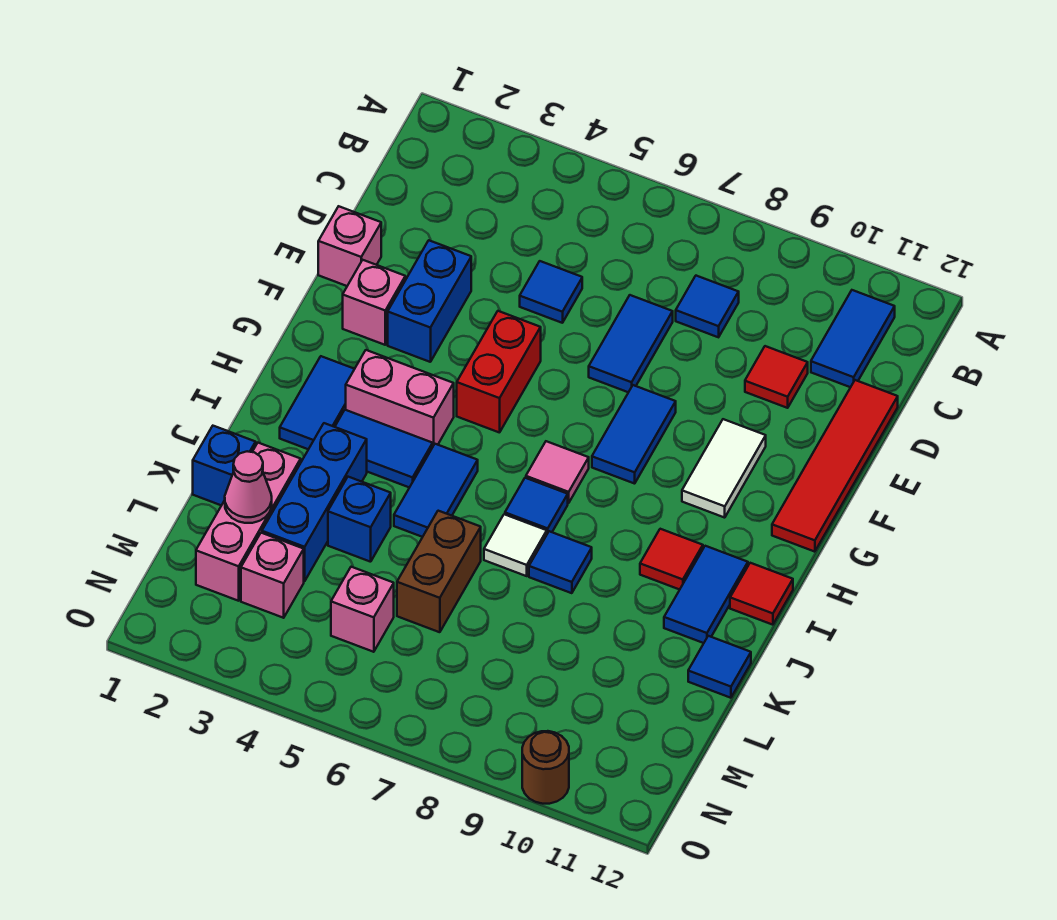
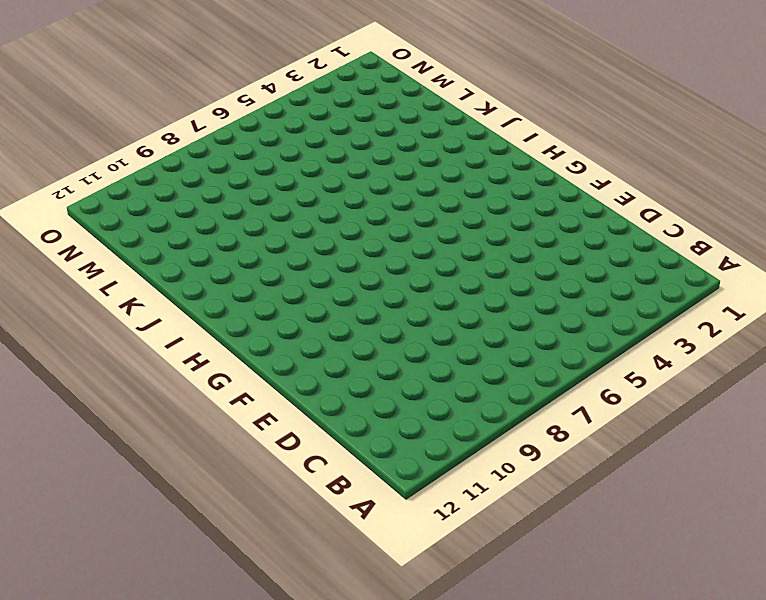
none -> blue 1x2 tile [811,290,895,387]
none -> blue 1x1 tile [676,276,739,337]
none -> blue 1x1 tile [520,261,582,323]
none -> blue 1x2 tile [589,295,673,392]

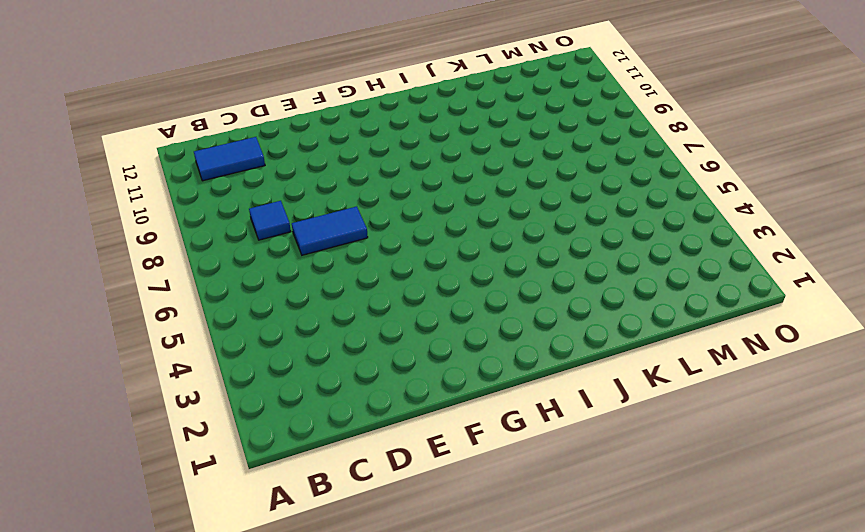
none -> blue 1x1 tile [520,261,582,323]
none -> red 1x1 tile [745,346,808,408]
none -> red 1x4 tile [772,380,898,552]
none -> pink 1x1 brick [318,206,381,286]

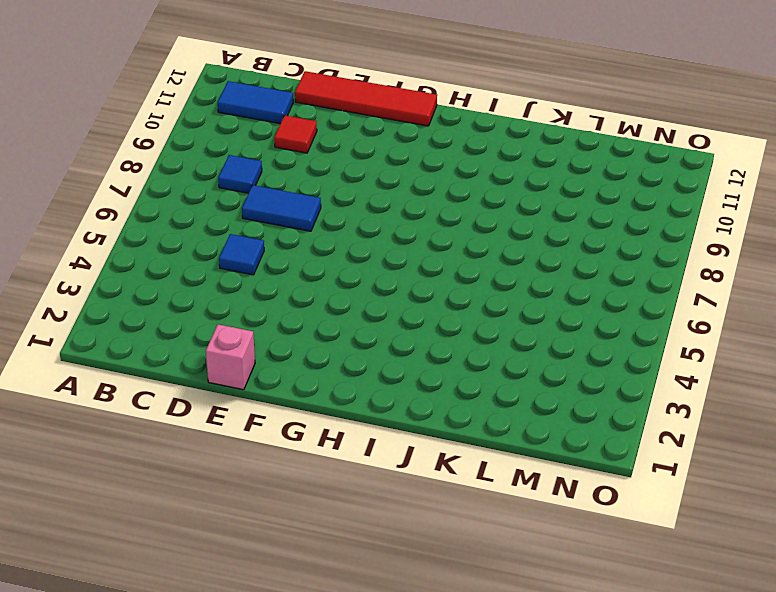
none -> blue 1x2 brick [388,240,471,362]
none -> pink 1x1 brick [343,260,405,345]
none -> red 1x2 brick [457,311,541,433]
none -> blue 1x2 tile [592,385,676,484]

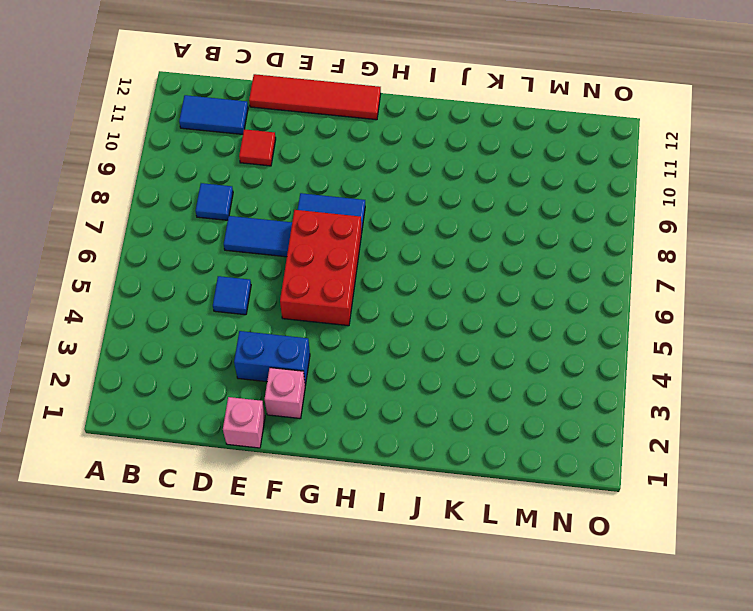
red 2x3 brick [280,210,361,326] -> red 1x2 brick [457,311,541,433]
none -> white 1x2 tile [682,419,766,518]
none -> blue 1x2 tile [280,356,354,449]
none -> pink 1x2 brick [346,350,454,446]
none -> pink 1x1 tile [526,441,589,503]

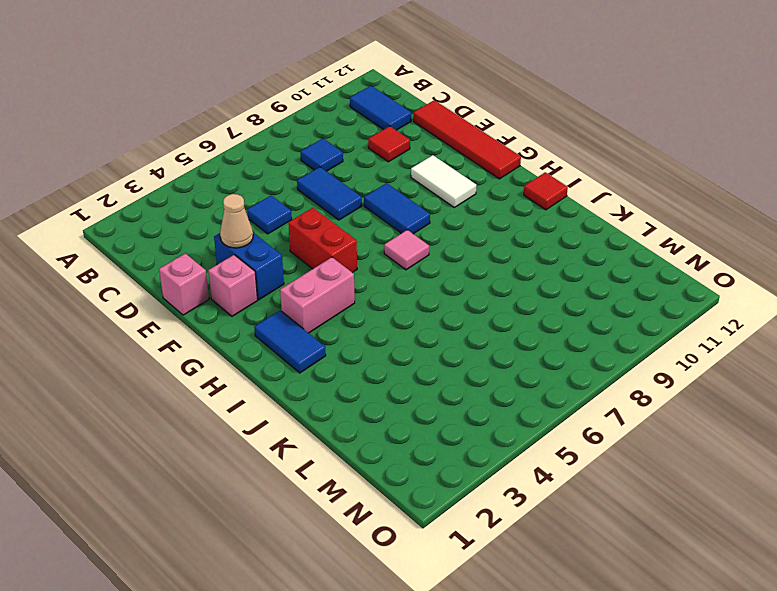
tan 1x1 cone [220,194,253,248] -> none
none -> blue 1x2 tile [335,410,433,487]
none -> blue 1x2 tile [394,444,478,537]
none -> blue 1x1 tile [505,478,568,534]
none -> red 1x1 tile [640,529,703,590]

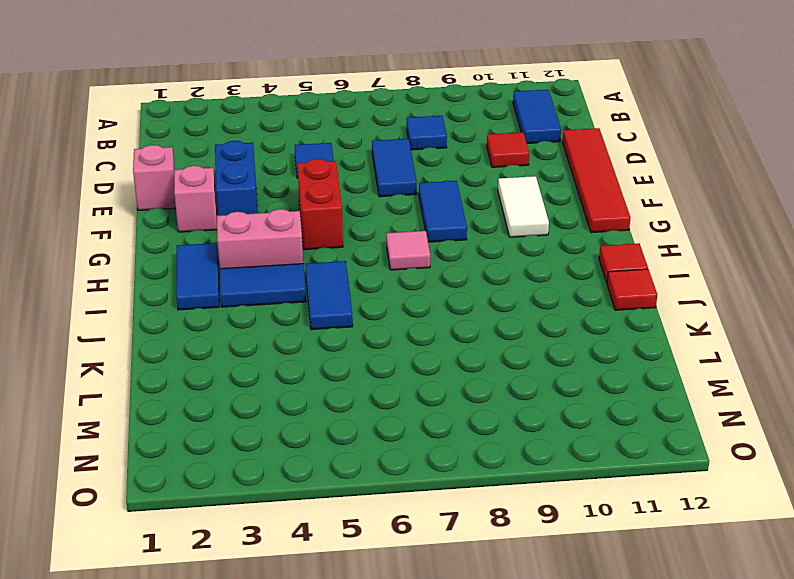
red 1x1 tile [607,269,657,310] -> red 1x1 tile moved to [640,529,703,590]
none -> blue 1x1 tile [505,478,568,534]
none -> blue 1x2 tile [664,546,748,643]
none -> blue 1x3 brick [262,423,367,581]
none -> white 1x1 tile [484,514,547,576]

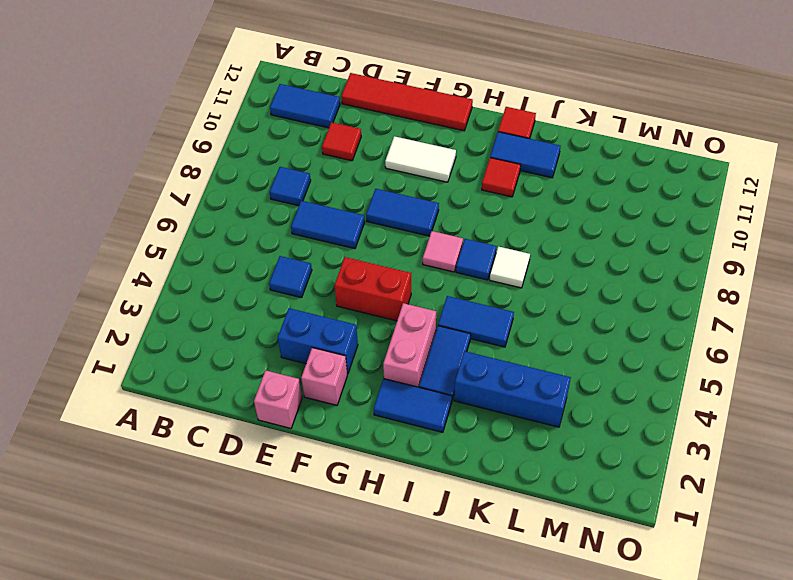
none -> blue 1x1 tile [529,531,592,593]
none -> blue 1x1 brick [193,426,256,505]
none -> pink 1x3 brick [196,443,301,601]
none -> blue 1x1 brick [328,477,391,562]

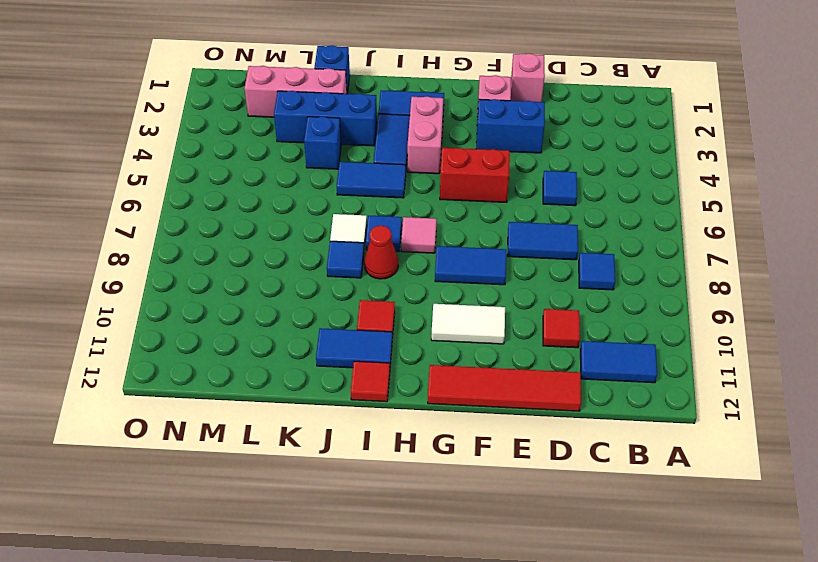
red 1x1 cone [364,225,398,279] -> none
none -> brown 1x2 brick [397,511,481,632]
none -> blue 1x1 tile [688,636,751,698]
none -> pink 1x1 brick [241,533,304,618]
none -> pink 1x1 brick [331,567,394,652]

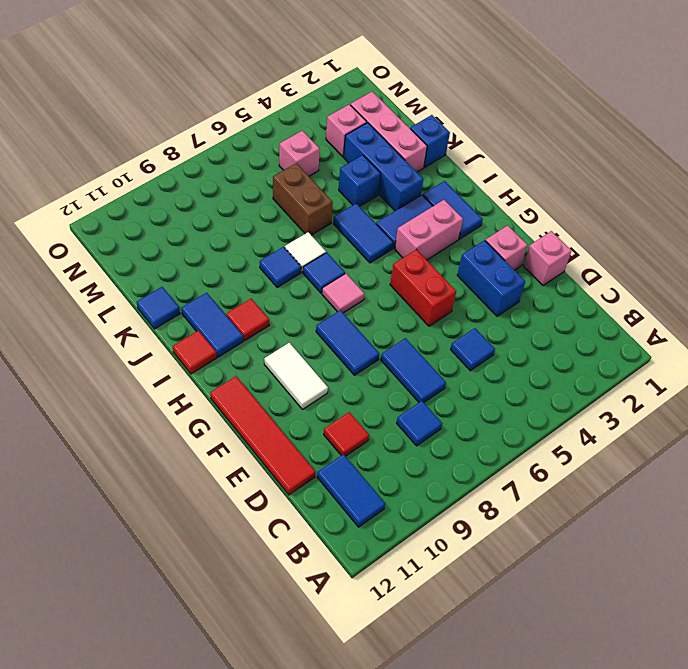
none -> brown 1x1 round brick [522,731,569,804]
none -> pink 1x1 cone [225,451,272,523]

